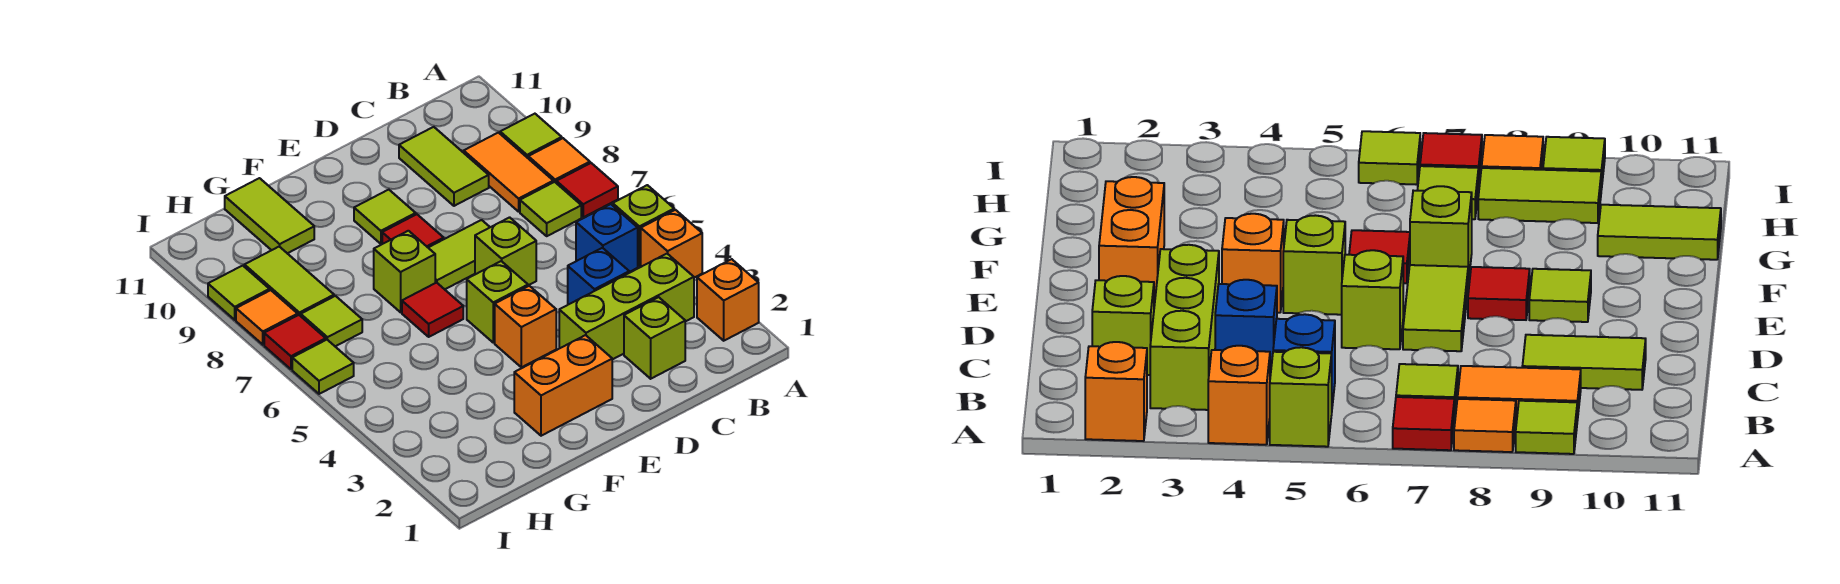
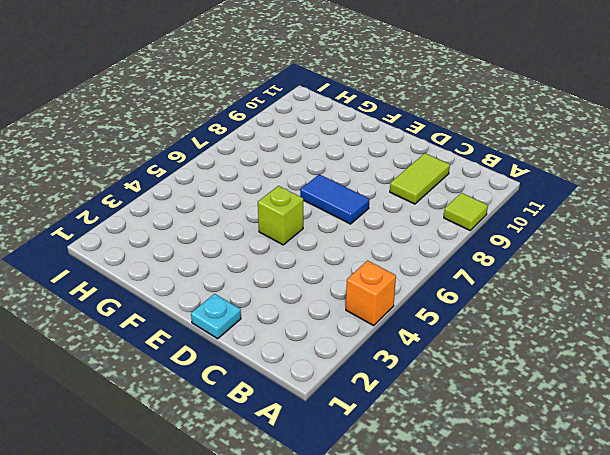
cyan 1x1 plate [191,294,241,339] -> none
blue 1x2 tile [300,174,369,224] -> lime 1x2 tile [428,220,490,289]
none -> orange 1x1 brick [697,259,759,341]
none -> lime 1x1 brick [613,185,674,267]
none -> red 1x1 tile [556,163,618,217]

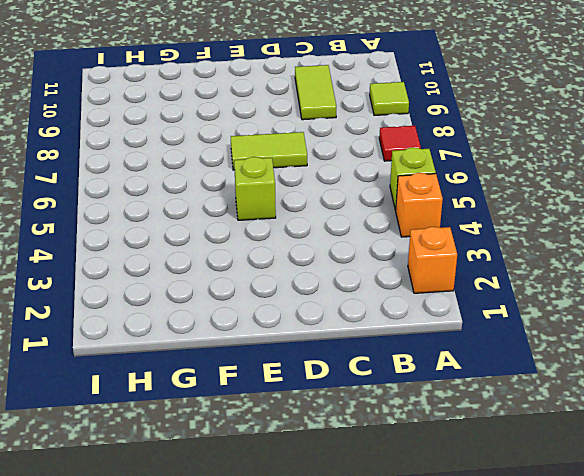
none -> orange 1x1 tile [528,138,590,183]
none -> lime 1x3 brick [559,254,694,360]
none -> blue 1x1 brick [576,204,638,272]

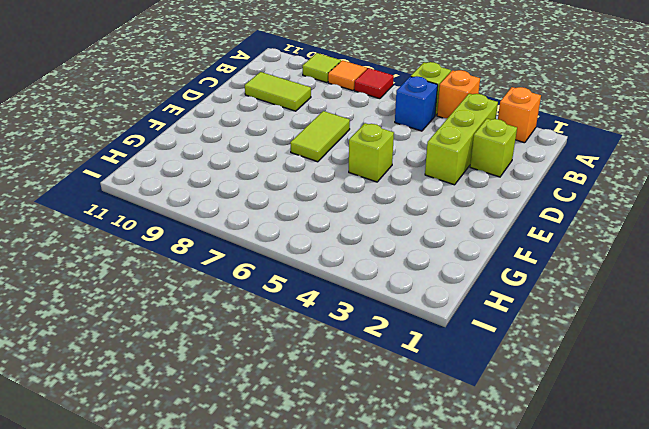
none -> lime 1x1 tile [520,182,581,236]
none -> orange 1x2 tile [464,133,553,212]
none -> blue 1x1 brick [568,248,629,305]

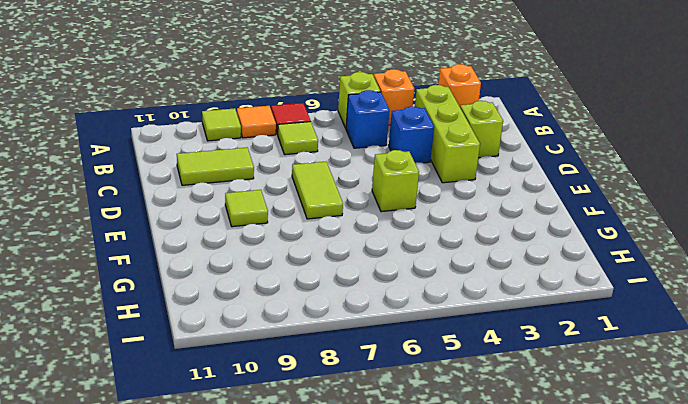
none -> orange 1x2 tile [464,133,553,212]
none -> lime 1x1 brick [475,217,536,285]
none -> orange 1x2 brick [514,335,612,436]

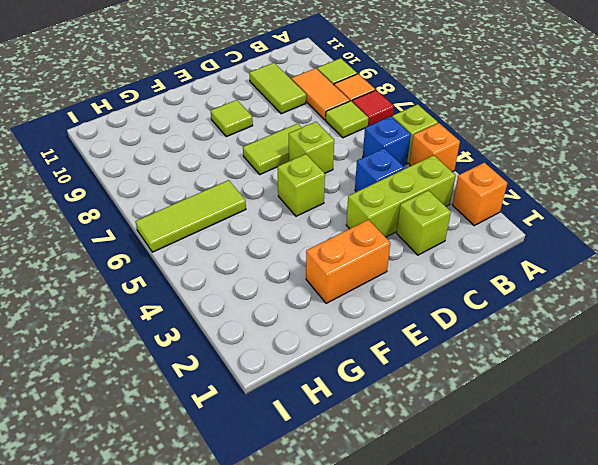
lime 1x3 tile [135,180,246,252] -> lime 1x1 tile [292,340,354,394]
none -> orange 1x1 brick [495,286,556,367]
none -> red 1x1 tile [382,214,444,247]
none -> red 1x1 tile [402,283,463,337]

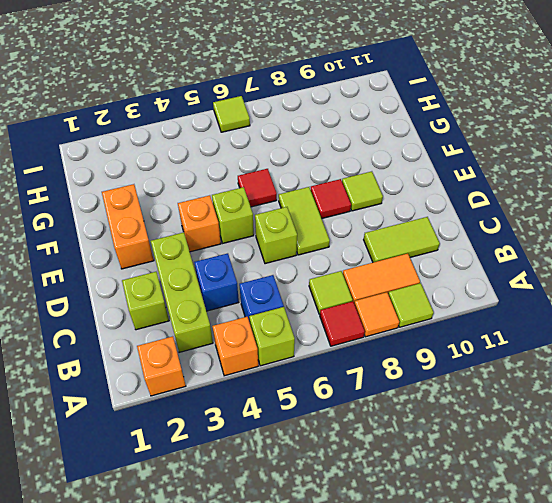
none -> lime 1x1 brick [374,231,435,312]
none -> lime 1x2 tile [225,178,314,253]
none -> lime 1x1 tile [301,296,362,346]

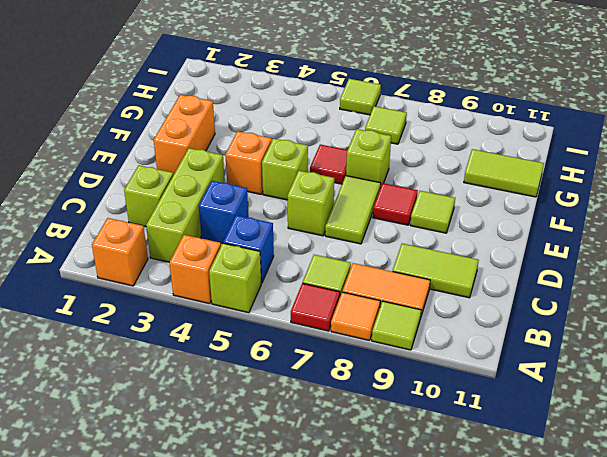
none -> lime 1x2 tile [244,247,334,316]
none -> red 1x1 tile [264,315,326,369]
none -> orange 1x1 tile [236,290,298,345]

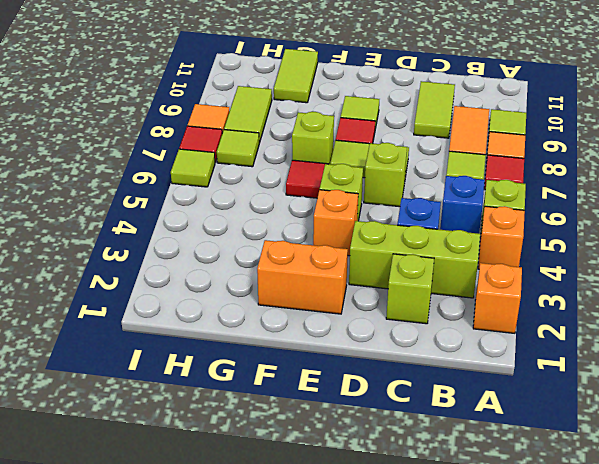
none -> lime 1x1 tile [208,266,269,320]

